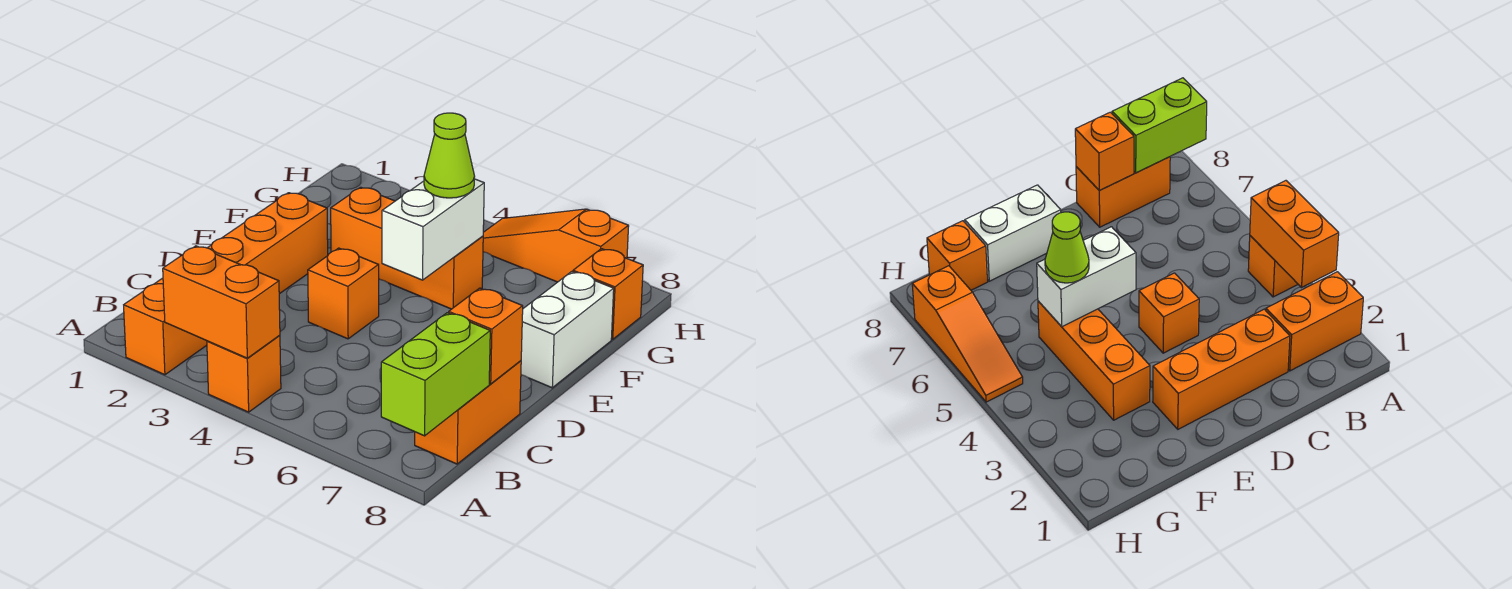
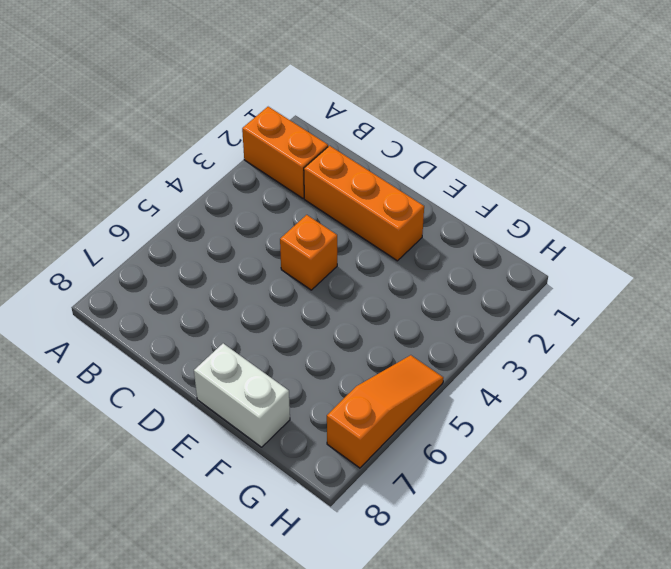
none -> orange 1x1 brick [207,335,281,412]
none -> orange 1x2 brick [415,361,521,464]
none -> orange 1x3 brick [331,187,483,309]

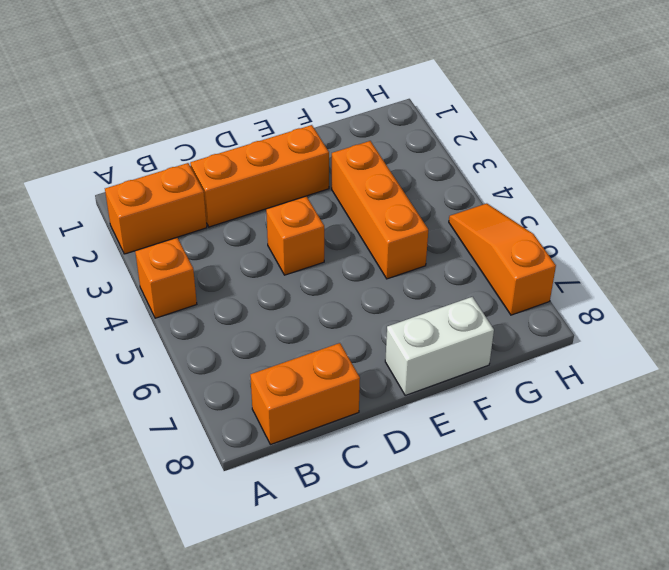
none -> orange 1x1 brick [573,249,643,339]
none -> orange 1x2 brick [163,246,280,358]
none -> lime 1x2 brick [381,313,490,436]

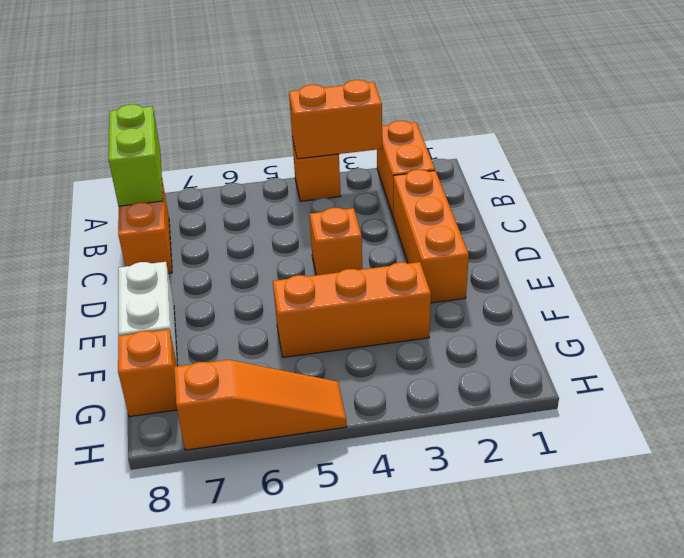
none -> orange 1x1 brick [449,288,523,384]
none -> white 1x2 brick [382,179,484,280]
none -> lime 1x1 cone [424,113,475,198]

